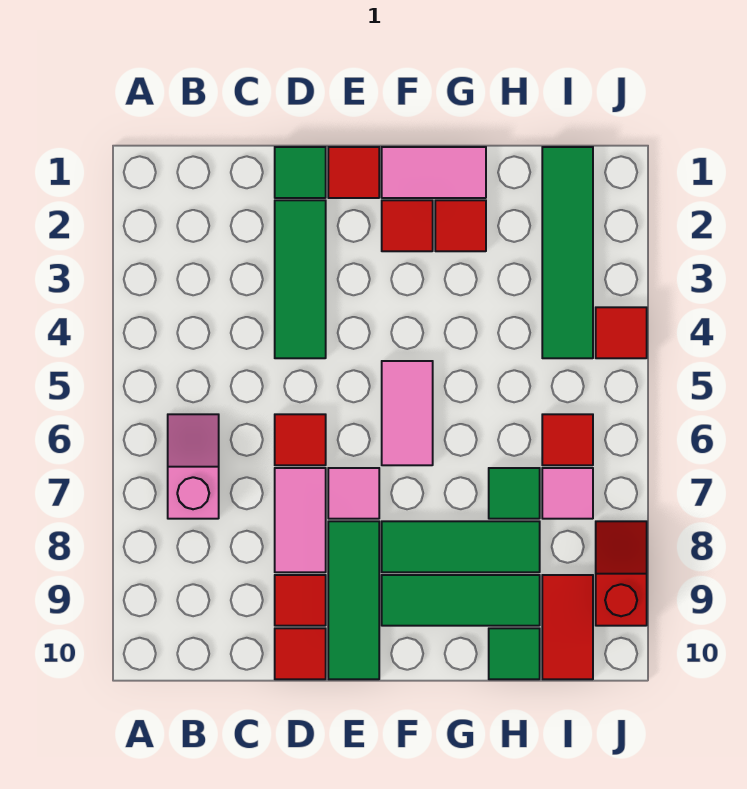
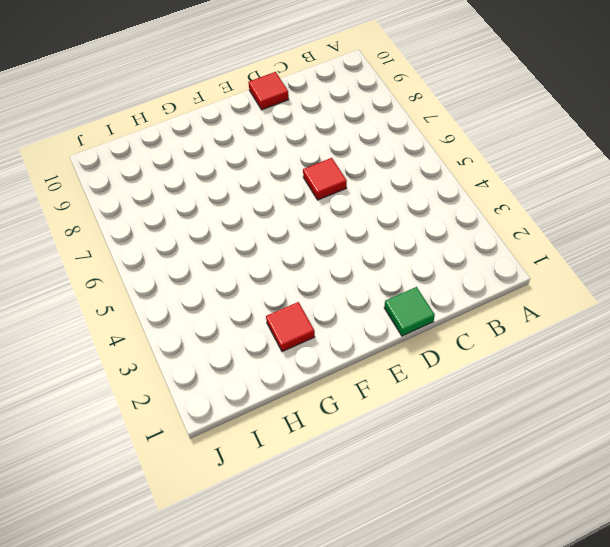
none -> pink 1x2 slope [168,414,219,519]
none -> green 1x3 tile [275,200,326,358]
none -> pink 1x2 tile [275,468,326,572]

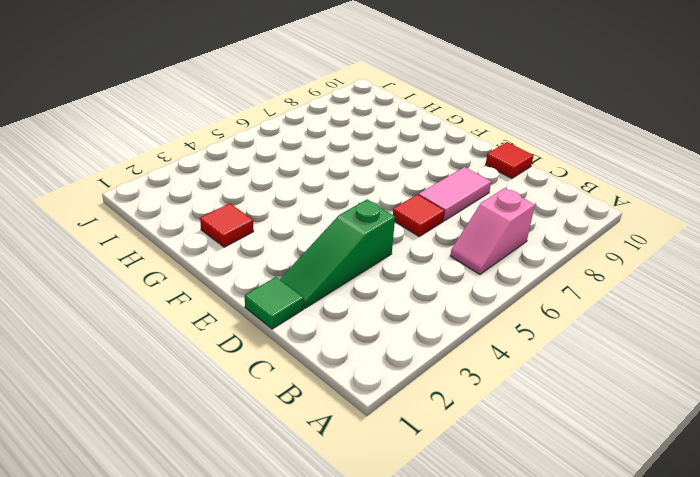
green 1x3 slope [280,199,395,308] -> green 1x3 tile [275,200,326,358]
none -> red 1x1 tile [275,575,326,626]
none -> red 1x1 tile [328,147,379,198]
none -> pink 1x1 tile [328,468,379,519]

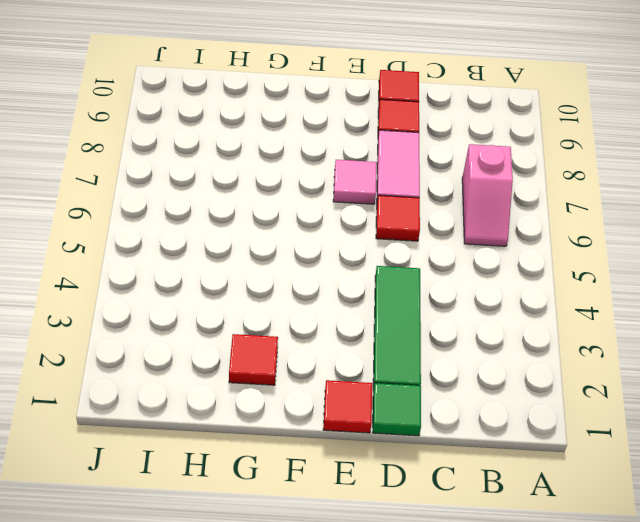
none -> green 1x3 tile [328,521,379,679]
none -> pink 1x2 tile [382,147,486,198]
none -> red 1x1 tile [382,200,433,251]

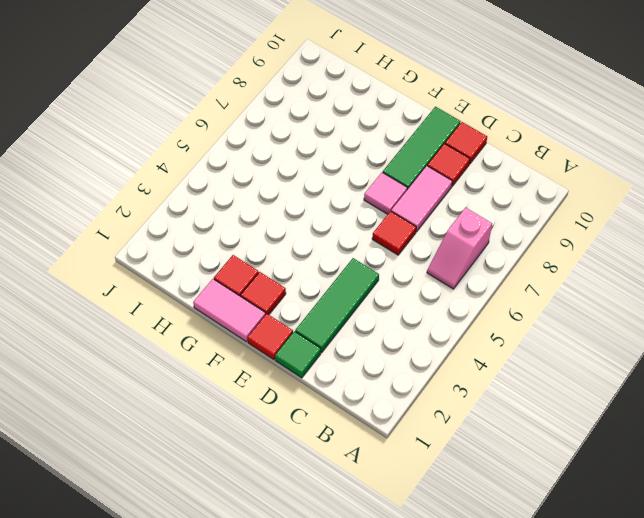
none -> pink 1x2 tile [382,361,433,465]
none -> green 1x3 tile [382,521,540,572]
none -> green 1x3 tile [382,575,540,626]

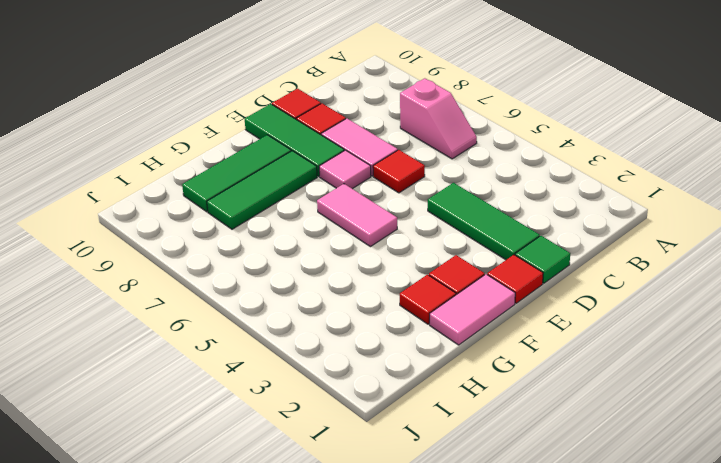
none -> green 1x1 tile [489,468,540,519]
none -> green 1x1 tile [489,628,540,679]
none -> green 1x4 tile [542,147,593,358]

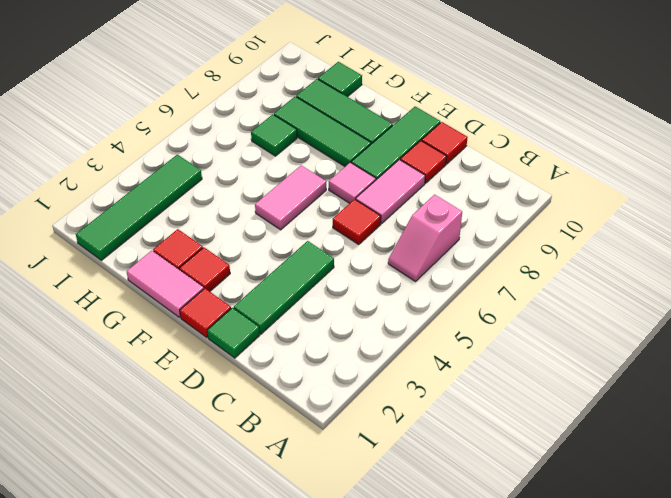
none -> red 1x1 tile [542,414,593,465]
none -> pink 1x1 tile [542,468,593,519]
none -> red 1x2 tile [542,575,593,679]

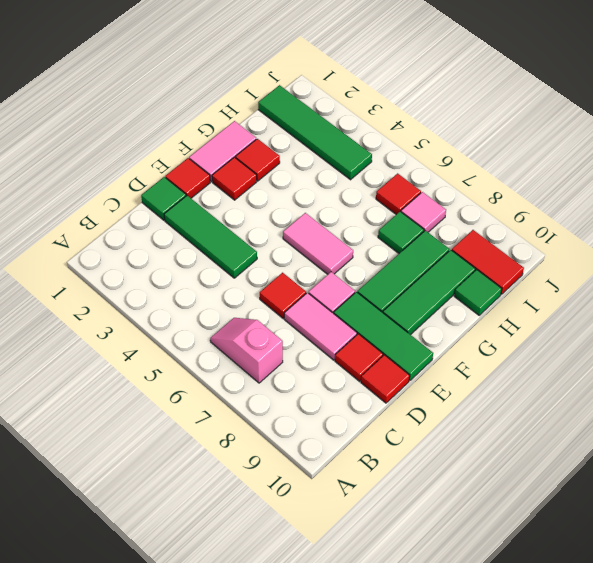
none -> red 1x1 tile [596,307,647,358]
none -> red 1x2 slope [596,521,647,626]

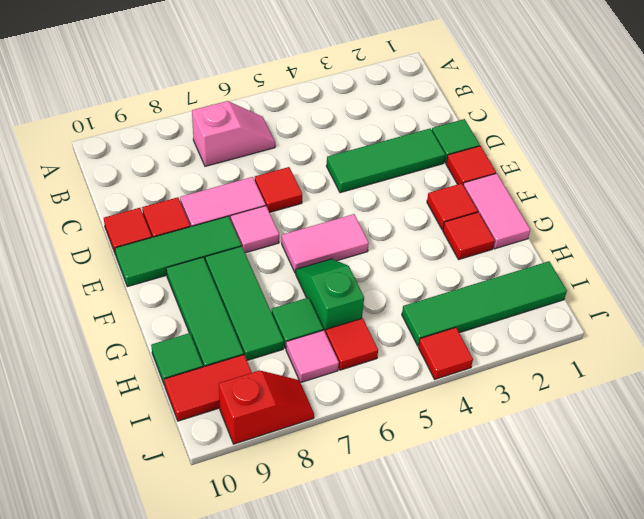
green 1x2 slope [296,259,364,333] -> none

